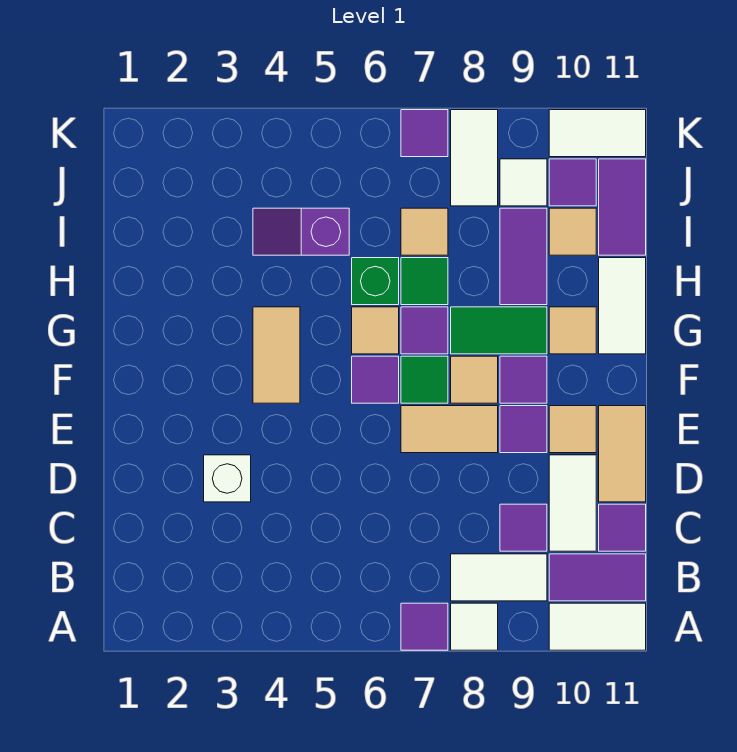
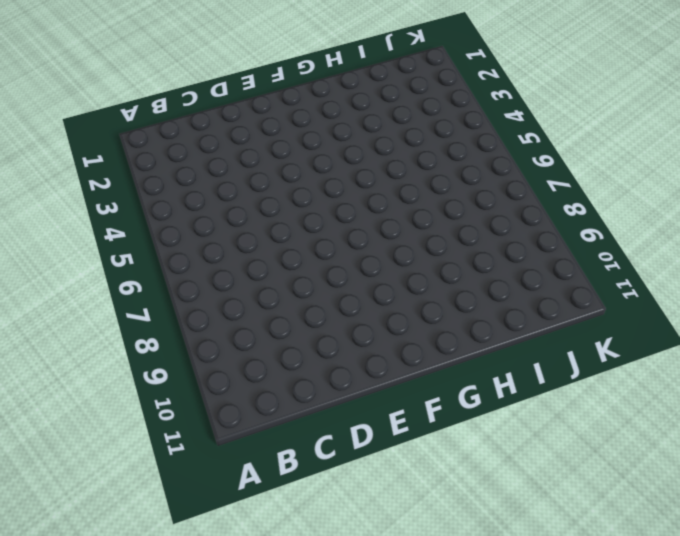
none -> purple 1x1 tile [401,603,448,650]
none -> white 1x1 tile [451,603,498,650]
none -> white 1x2 tile [549,603,646,650]
none -> white 1x2 tile [451,554,547,601]

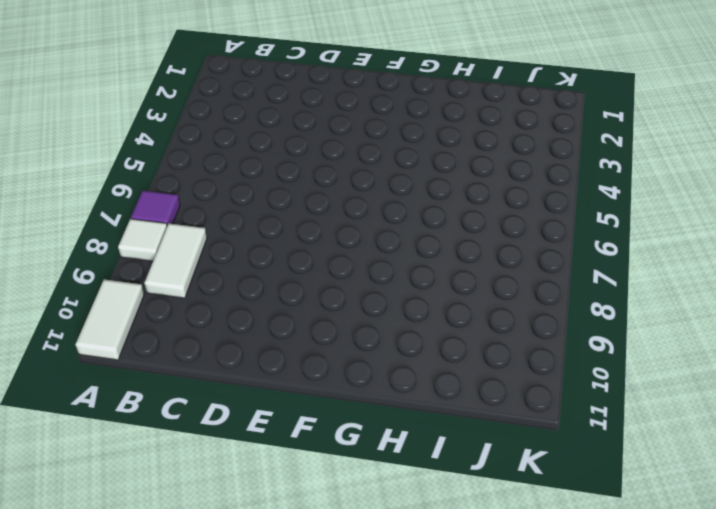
none -> purple 1x2 tile [549,554,646,601]
none -> purple 1x1 tile [500,504,547,551]
none -> white 1x2 tile [549,455,596,551]
none -> purple 1x1 tile [599,504,646,551]

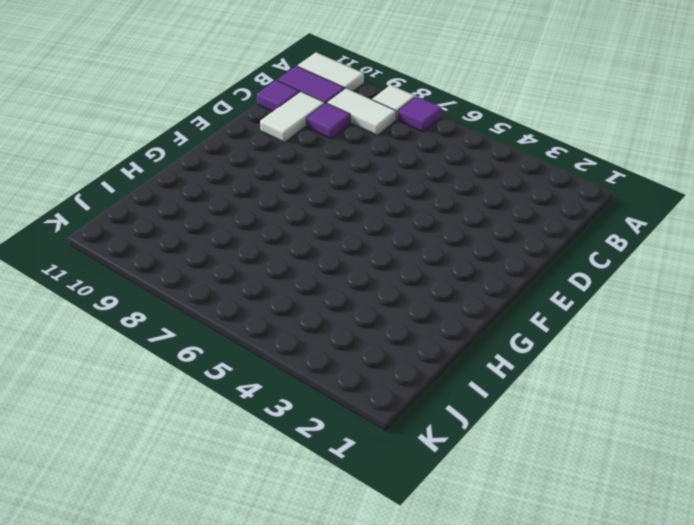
none -> white 1x1 brick [204,455,251,502]
none -> tan 1x2 tile [599,406,646,502]
none -> tan 1x2 tile [401,406,498,453]
none -> purple 1x1 tile [500,406,547,453]

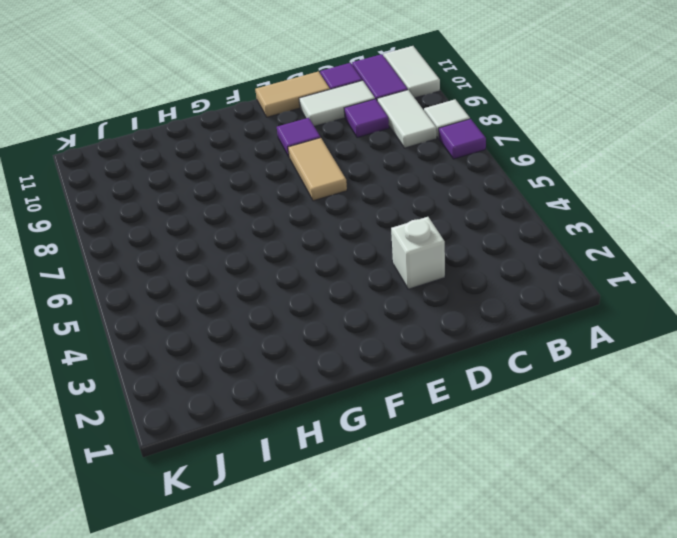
none -> tan 1x1 tile [549,406,596,453]
none -> tan 1x2 tile [253,307,300,403]
none -> purple 1x1 tile [352,356,399,403]
none -> green 1x1 tile [401,356,448,403]

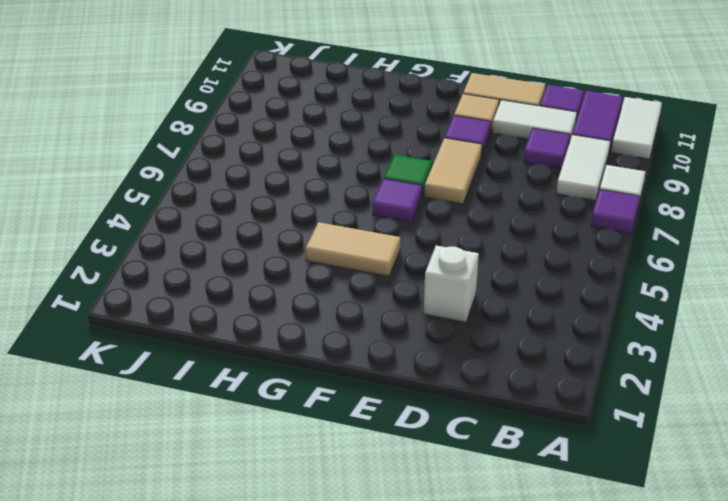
none -> tan 1x1 tile [451,356,498,403]
none -> purple 1x1 tile [500,356,547,403]
none -> tan 1x1 tile [352,307,399,354]
none -> purple 1x1 tile [401,307,448,354]

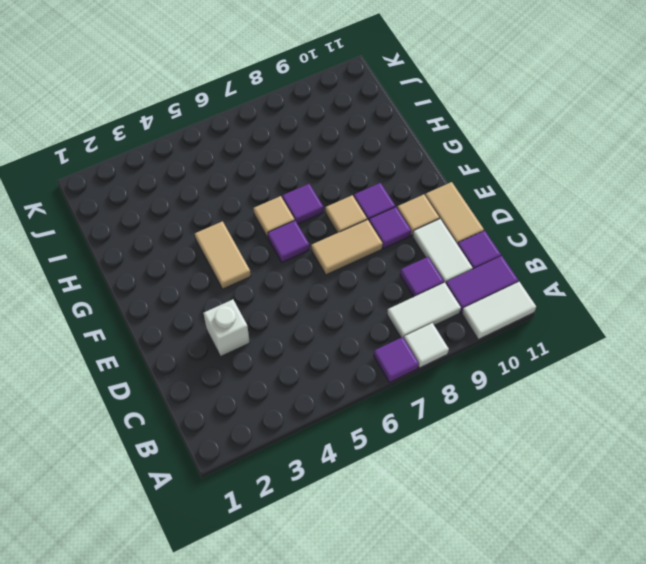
none -> green 1x1 tile [401,356,448,403]
none -> green 1x2 tile [451,307,547,354]
none -> tan 1x1 tile [549,307,596,354]
none -> white 1x2 tile [599,258,646,354]

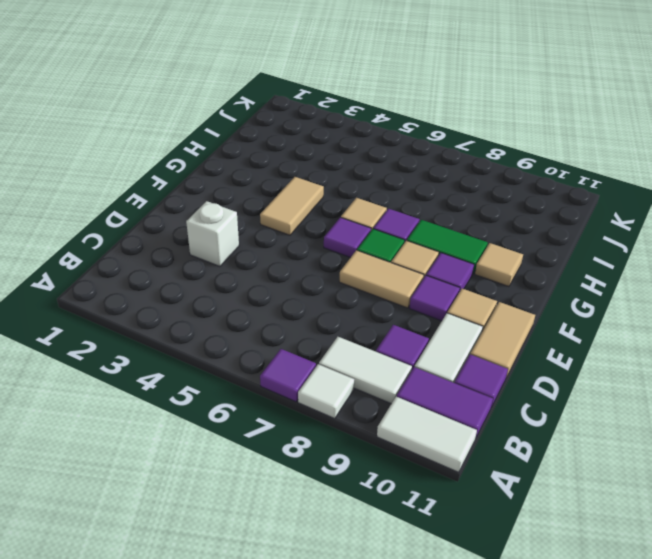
none -> white 1x2 tile [599,258,646,354]
none -> green 1x1 brick [352,258,399,305]
none -> green 1x1 tile [401,258,448,305]
none -> purple 1x2 tile [500,208,547,305]

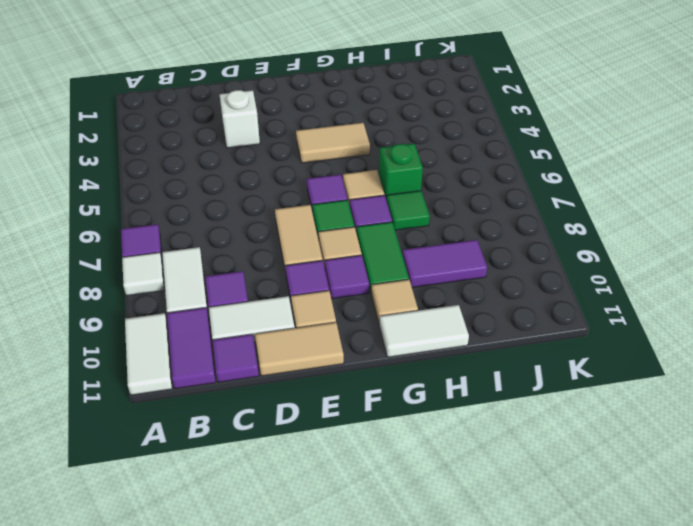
none -> purple 1x2 slope [253,208,349,255]
none -> tan 1x1 tile [401,208,448,255]
none -> tan 1x1 tile [549,208,596,255]
none -> purple 1x2 tile [599,159,646,255]

